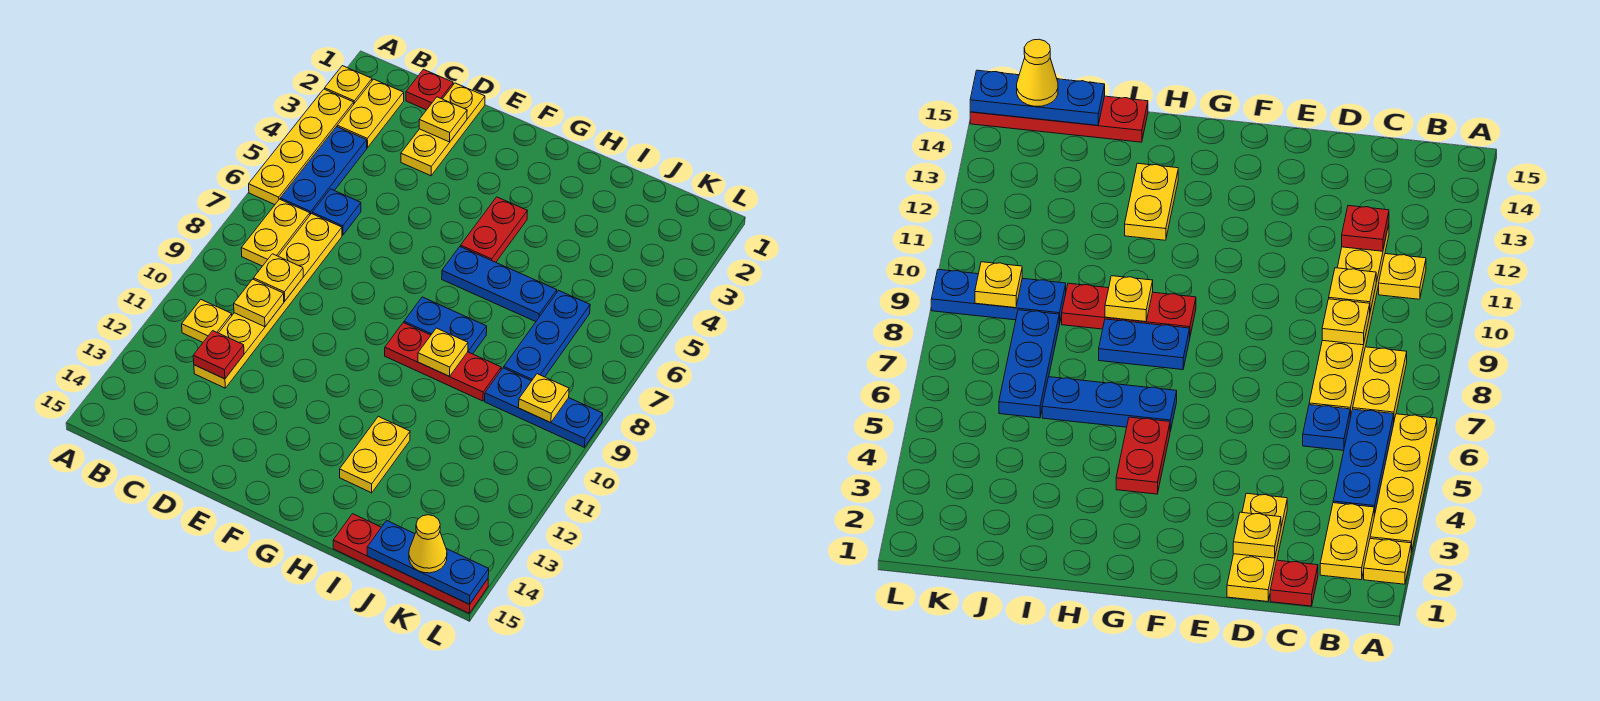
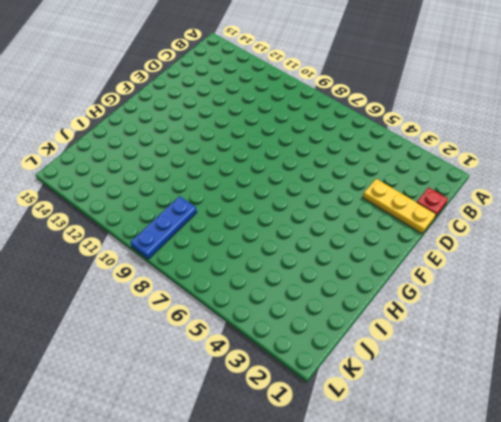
none -> yellow 1x1 plate [325,66,372,103]
none -> yellow 1x4 plate [249,89,354,205]
none -> yellow 1x2 plate [337,79,404,148]

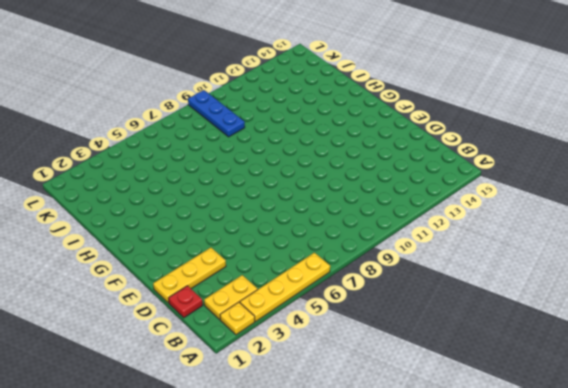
none -> blue 1x3 plate [280,127,367,215]
none -> yellow 1x2 plate [241,199,310,266]
none -> yellow 1x1 plate [182,300,232,342]

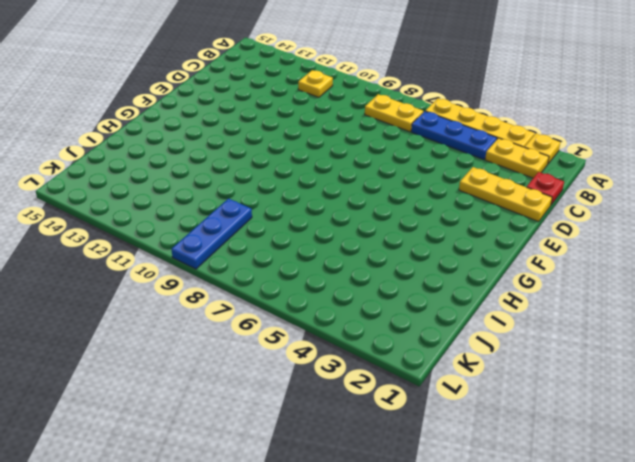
none -> blue 1x1 plate [312,189,361,235]
none -> yellow 1x6 plate [194,214,342,388]
none -> red 1x2 plate [461,197,527,262]

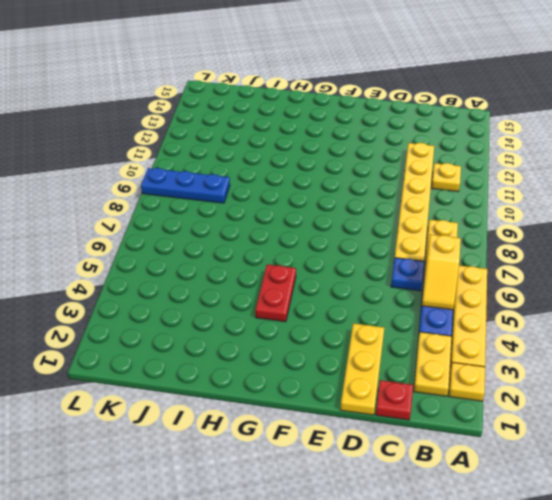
yellow 1x2 slope [422,234,461,310] -> none
none -> blue 1x3 plate [442,247,557,322]
none -> blue 1x2 plate [404,297,487,354]
none -> red 1x3 plate [385,323,501,401]

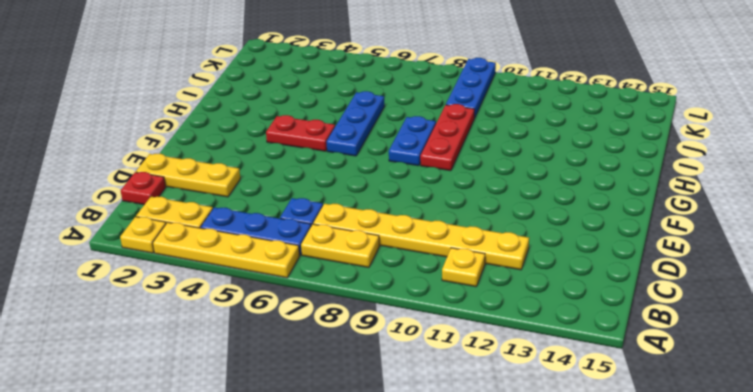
none -> yellow 1x2 plate [340,416,410,493]
none -> red 1x4 plate [333,514,488,613]
none -> blue 1x3 plate [504,291,590,381]

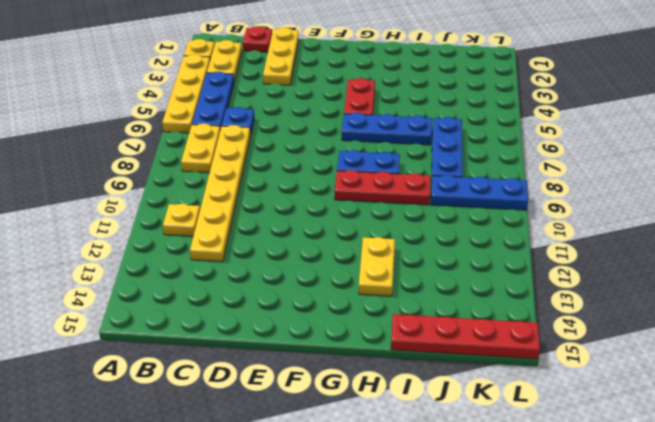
none -> yellow 1x1 plate [254,254,303,301]
none -> yellow 1x1 plate [234,279,284,327]
none -> red 1x1 plate [193,331,244,379]

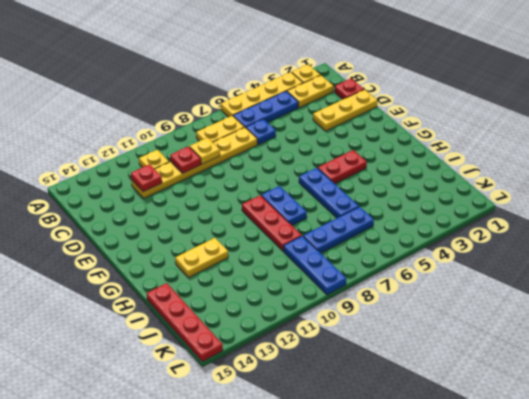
red 1x1 plate [170,146,201,173] -> yellow 1x1 plate [234,279,284,327]
none -> yellow 1x1 plate [419,97,467,142]
none -> yellow 1x1 plate [418,328,468,376]
none -> blue 1x3 plate [367,520,489,604]

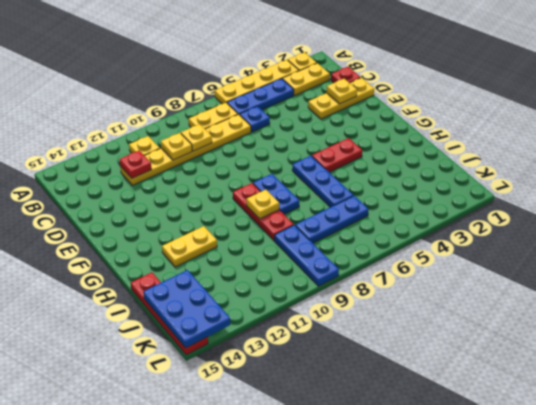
blue 2x3 plate [143,270,231,348] -> blue 1x3 plate [367,520,489,604]
none -> yellow 1x1 plate [519,374,569,423]
none -> yellow 1x1 cone [409,515,447,573]

